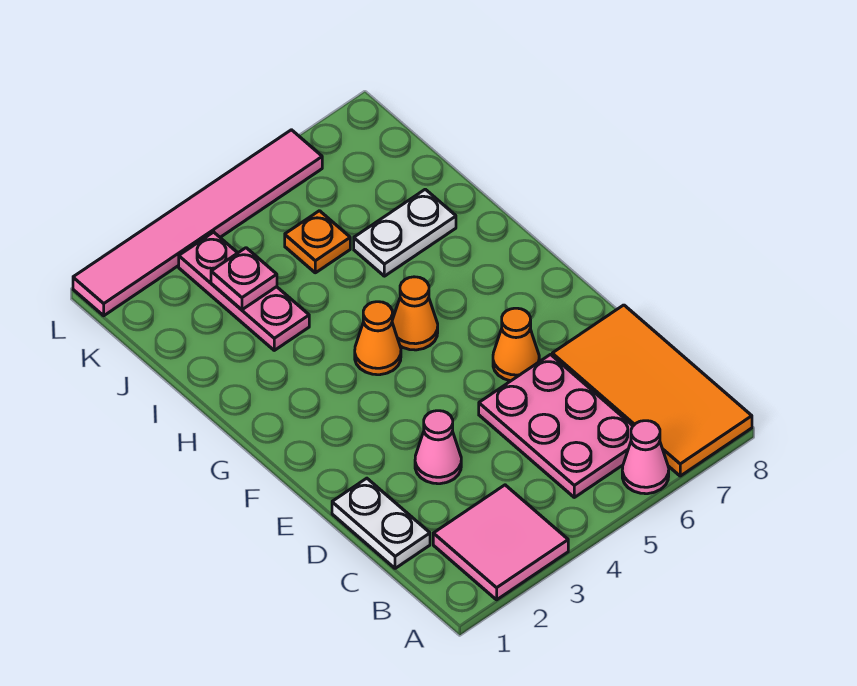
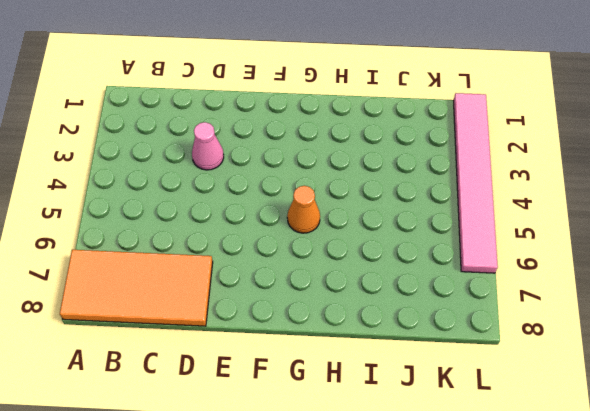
none -> pink 2x2 tile [433,485,568,600]
none -> pink 1x1 cone [622,421,669,494]
none -> pink 2x3 plate [479,355,633,497]

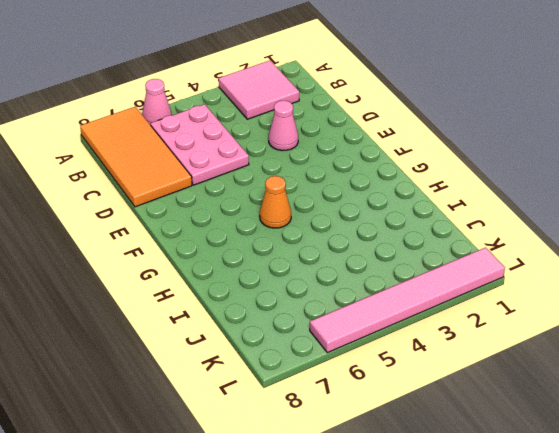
none -> white 1x2 plate [332,478,430,568]
none -> orange 1x1 cone [493,308,539,381]
none -> orange 1x1 cone [355,302,401,375]

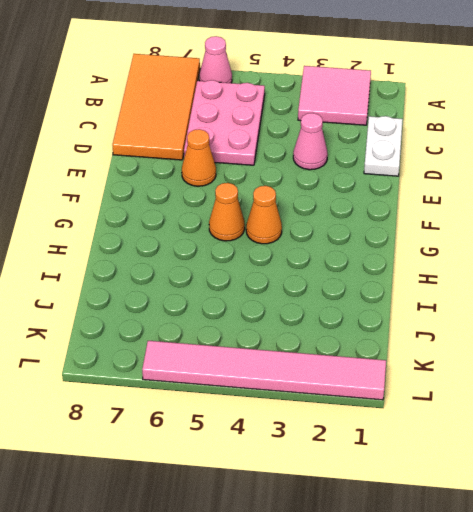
none -> pink 1x3 plate [179,232,309,350]
none -> white 1x2 plate [354,189,456,276]
none -> orange 1x1 plate [285,211,350,273]

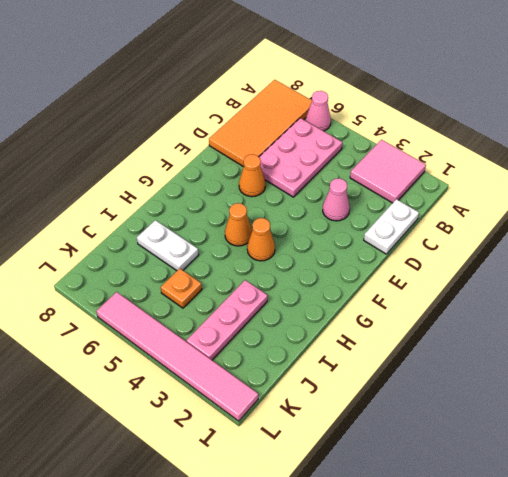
none -> pink 1x1 plate [211,248,277,310]

